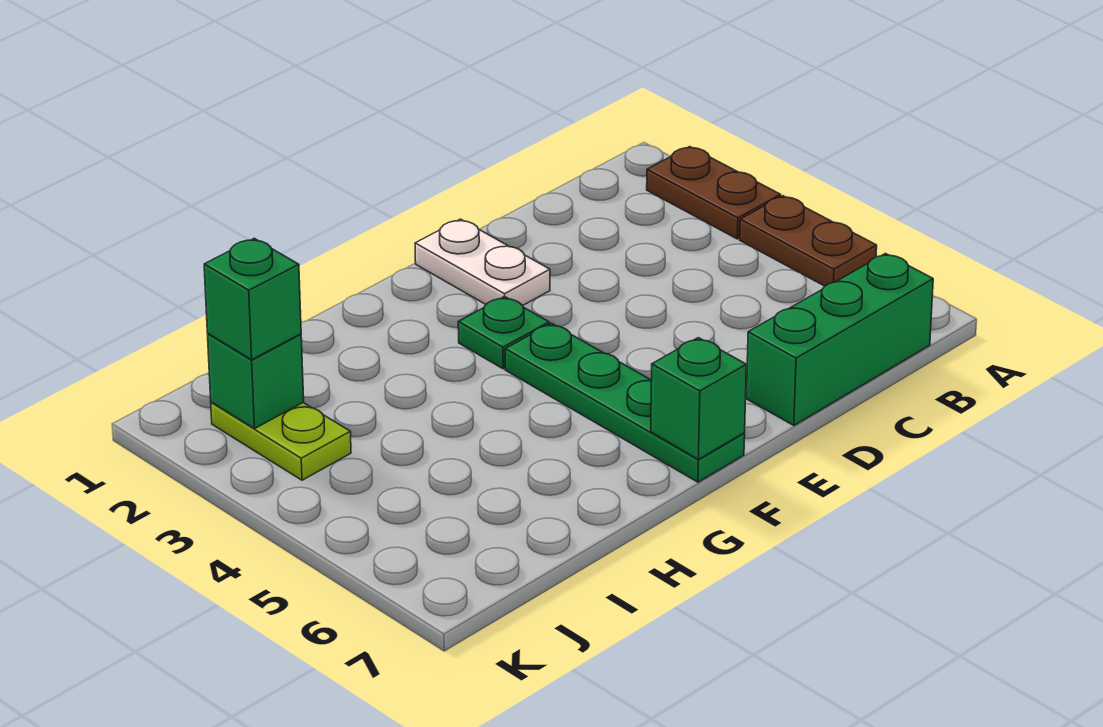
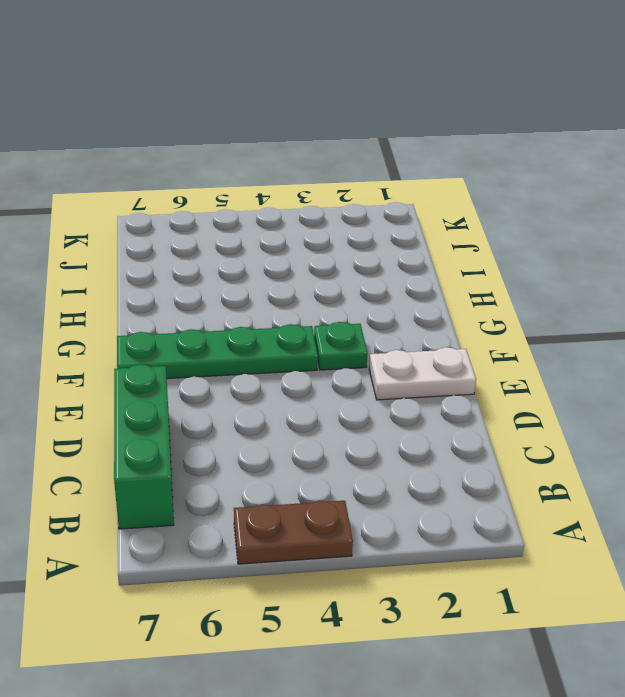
none -> brown 1x2 plate [647,147,781,239]
none -> lime 1x2 plate [211,402,351,480]

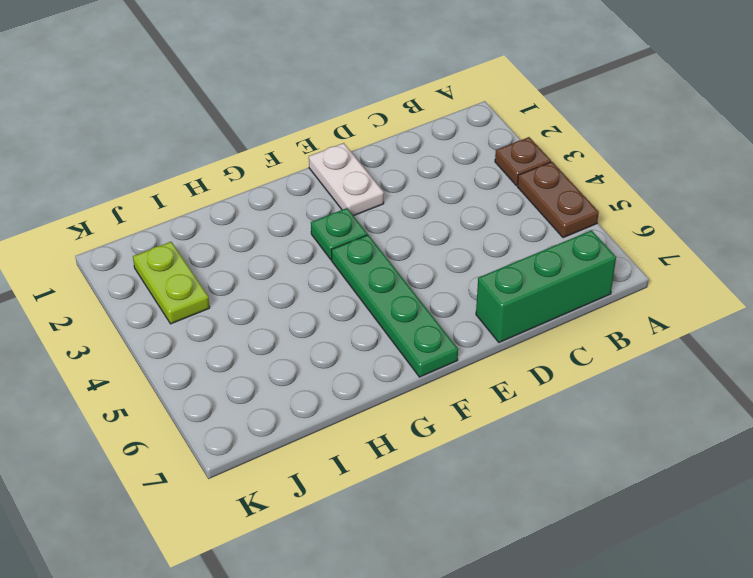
brown 1x1 plate [495,137,551,185] -> brown 1x2 plate [647,147,781,239]
none -> green 1x1 brick [651,338,746,459]
none -> green 1x1 brick [208,334,304,429]

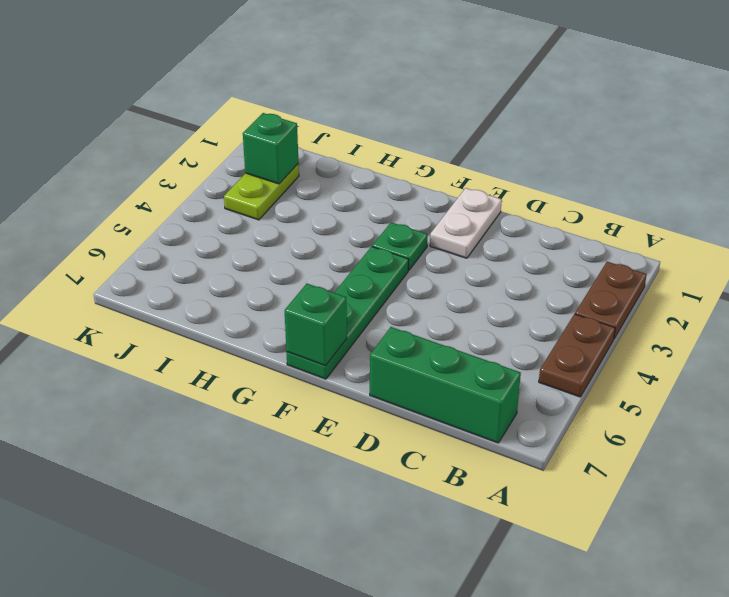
none -> green 1x1 brick [204,238,301,360]

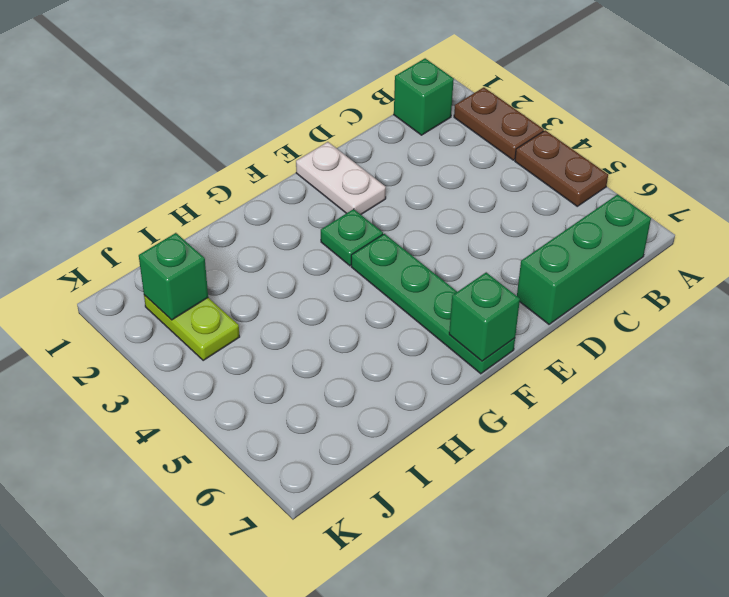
green 1x1 brick [394,58,454,135] -> green 1x1 brick moved to [204,238,301,360]

